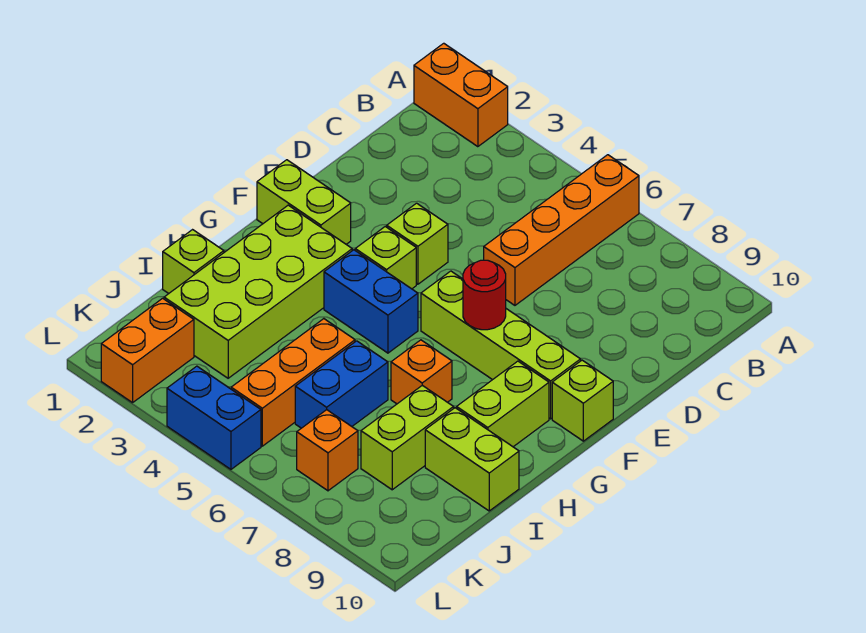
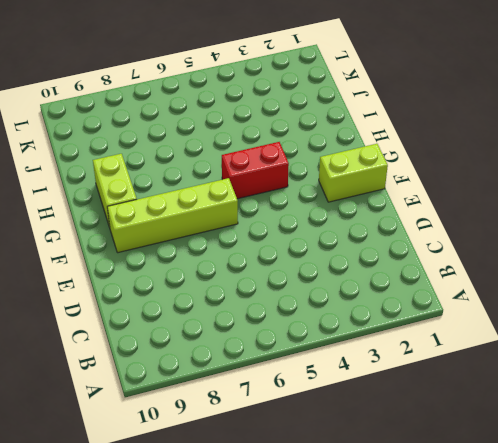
red 1x2 brick [222,142,289,199] -> blue 1x2 brick [324,250,418,353]
none -> orange 1x2 brick [414,43,508,147]
none -> orange 1x4 brick [484,155,639,305]
none -> lime 1x1 brick [387,203,448,284]

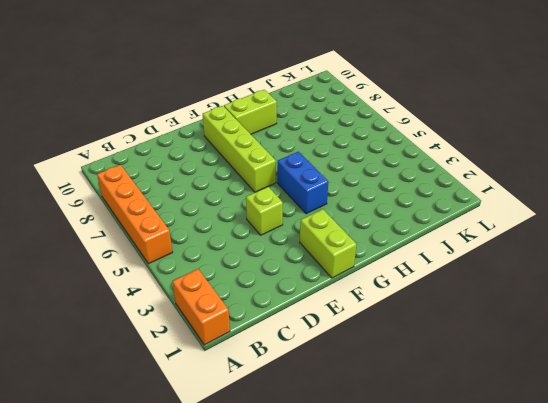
orange 1x4 brick [97,165,173,264] -> orange 1x4 brick turned to [484,155,639,305]
none -> lime 1x1 brick [355,227,416,289]
none -> lime 1x1 brick [552,360,613,441]
none -> lime 2x4 brick [164,205,352,378]

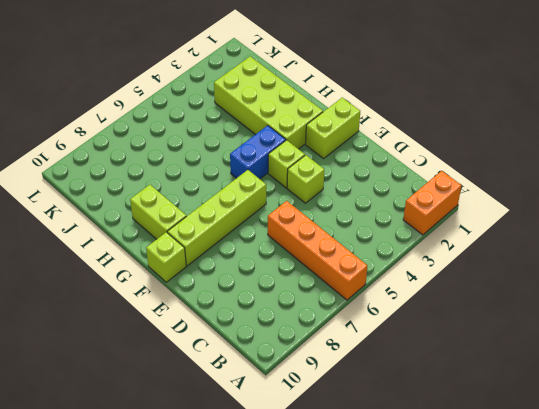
none -> orange 1x1 brick [391,340,452,404]
none -> lime 1x1 brick [163,230,224,294]
none -> orange 1x3 brick [231,319,355,446]

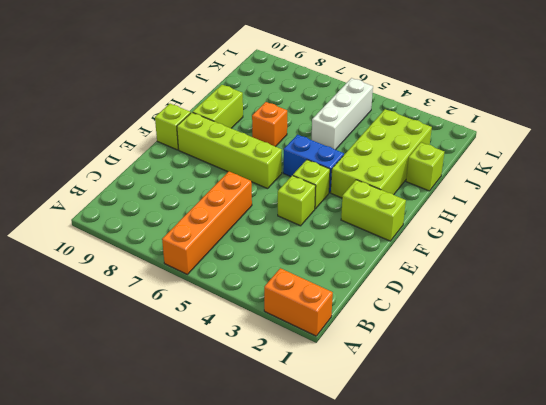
white 1x3 brick [312,78,373,150] -> orange 1x3 brick [231,319,355,446]
none -> blue 1x2 brick [295,341,388,428]
none -> lime 1x2 brick [361,385,454,490]
none -> lime 1x2 brick [425,408,519,511]

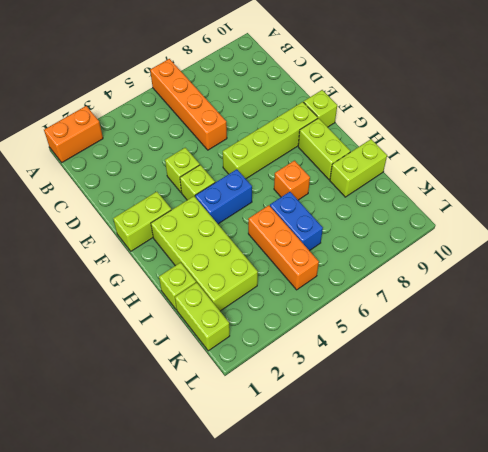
lime 1x2 brick [175,282,230,351] -> lime 1x2 brick moved to [361,385,454,490]
none -> orange 1x2 brick [101,298,194,403]
none -> orange 1x1 brick [297,410,358,491]
none -> blue 1x2 brick [167,366,261,469]

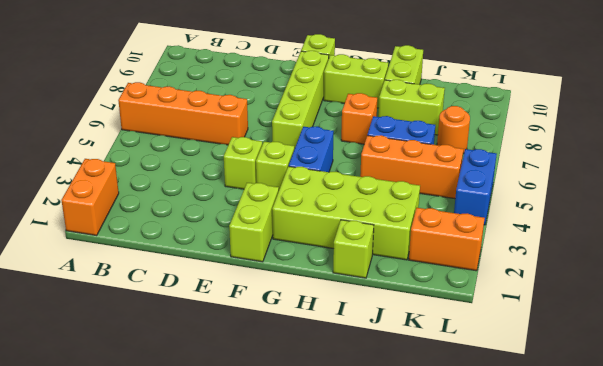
orange 1x1 round brick [437,106,470,154] -> orange 1x1 brick [297,410,358,491]
none -> red 1x1 round brick [463,260,506,330]

